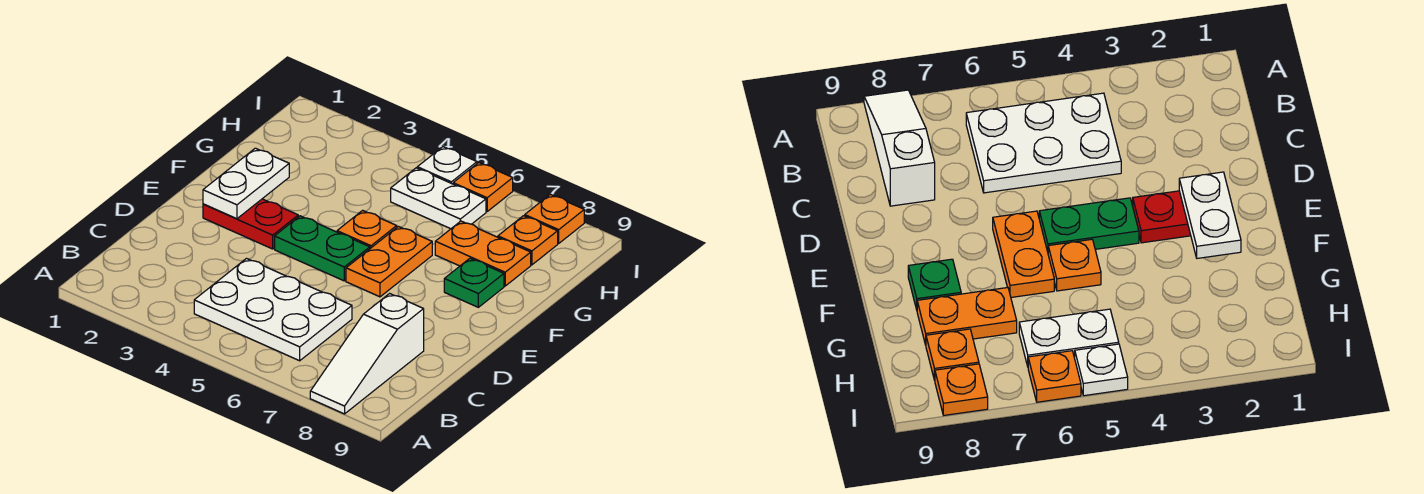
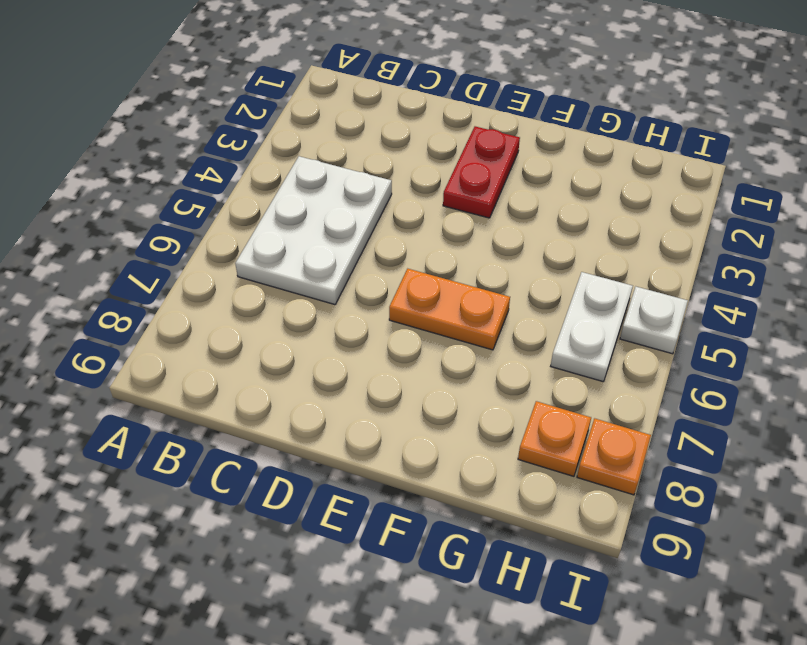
none -> white 1x3 slope [310,294,424,414]
none -> green 1x2 plate [275,216,370,281]
none -> orange 1x1 plate [337,210,397,248]

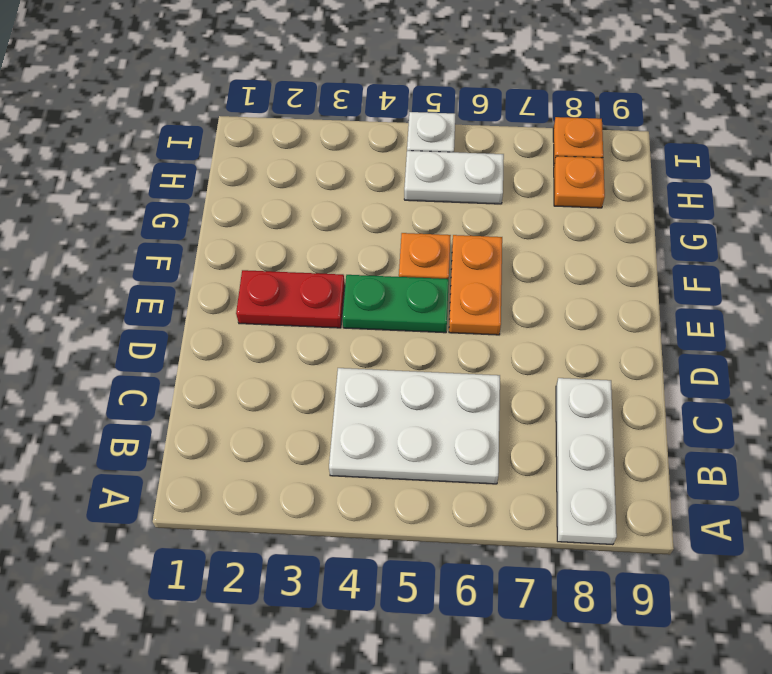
white 1x3 plate [556,378,617,545] -> white 1x3 slope [310,294,424,414]
none -> green 1x1 plate [444,258,504,307]
none -> orange 1x2 plate [435,221,531,286]
none -> orange 1x1 plate [453,163,513,211]

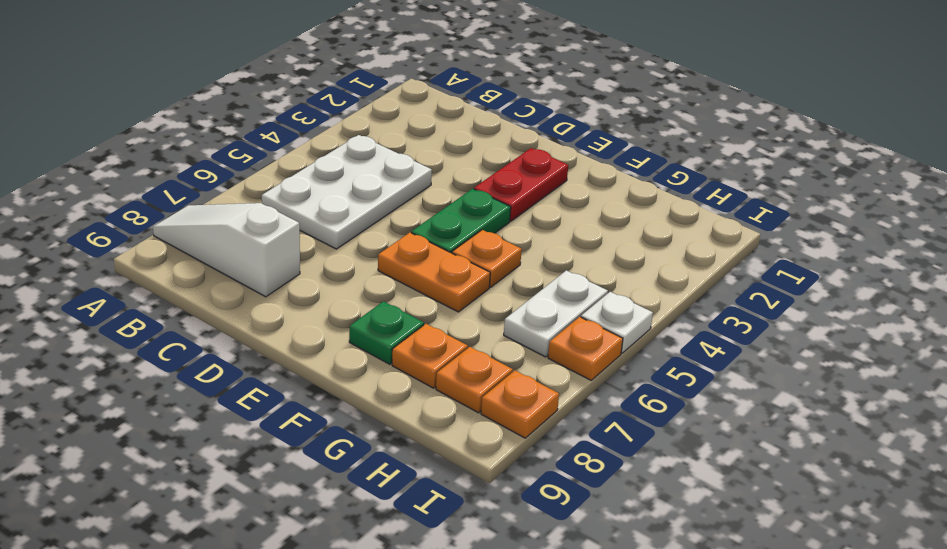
orange 1x1 plate [392,324,468,388] -> orange 1x2 plate [435,221,531,286]
none -> white 1x2 plate [203,148,289,219]

